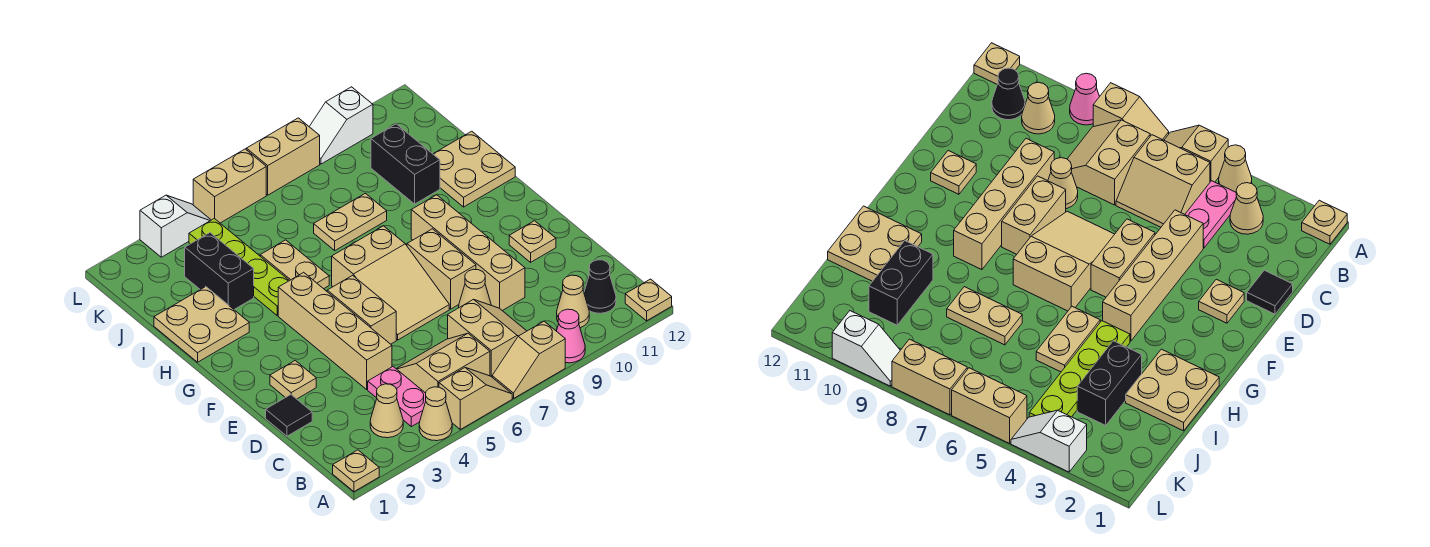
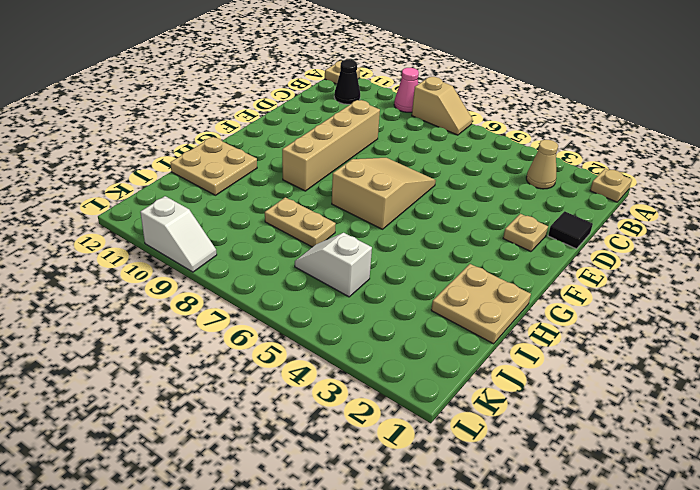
white 1x2 slope [295,233,372,297] -> white 1x2 slope moved to [140,195,211,257]
none -> tan 1x1 cone [419,387,452,441]
none -> tan 1x2 slope [439,368,512,429]
none -> pink 1x2 plate [368,367,426,427]
none -> tan 2x2 slope [396,333,490,393]

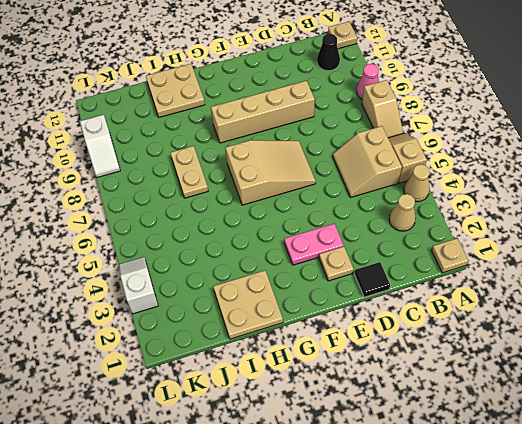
pink 1x2 plate [284,224,344,265] -> pink 1x2 plate moved to [368,367,426,427]
none -> tan 2x2 slope [448,299,526,377]
none -> tan 1x1 cone [557,275,589,328]
none -> tan 1x4 brick [278,272,392,389]
none -> tan 1x1 cone [459,269,491,308]

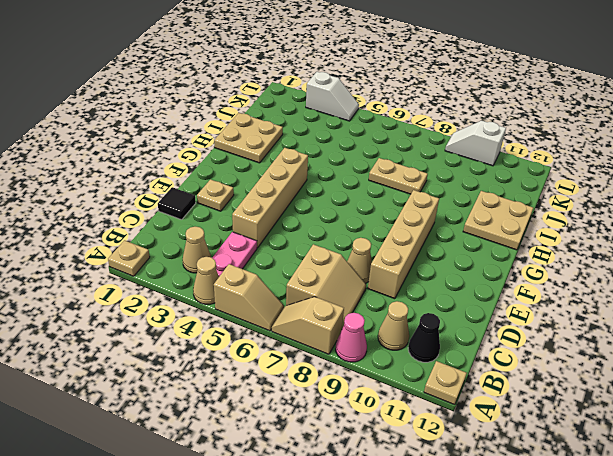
none -> tan 2x2 slope [396,333,490,393]
none -> tan 1x2 brick [327,275,396,344]
none -> tan 2x3 slope [332,226,449,340]
none -> tan 1x2 brick [407,229,476,309]

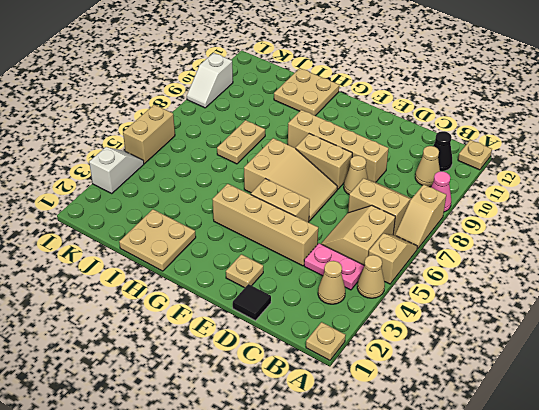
none -> tan 1x1 plate [509,221,556,262]
none -> lime 1x4 plate [189,219,289,316]
none -> tan 1x2 plate [260,240,329,289]
none -> black 1x2 brick [185,233,254,309]

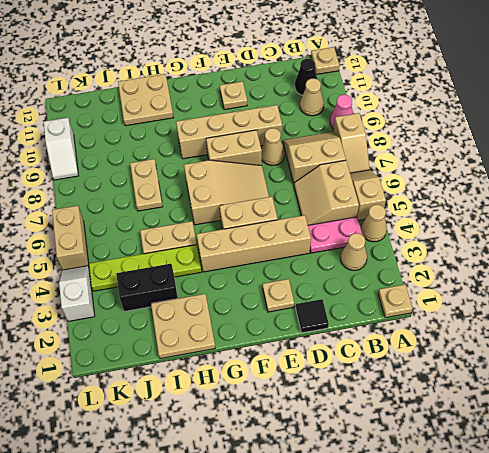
none -> black 1x2 brick [371,124,440,204]
none -> tan 1x2 brick [246,118,320,195]

